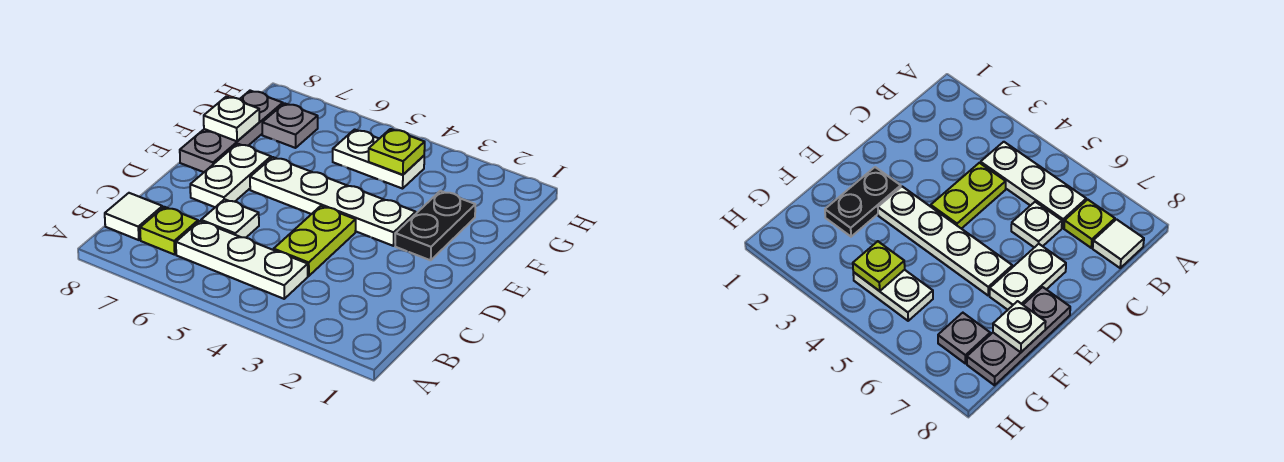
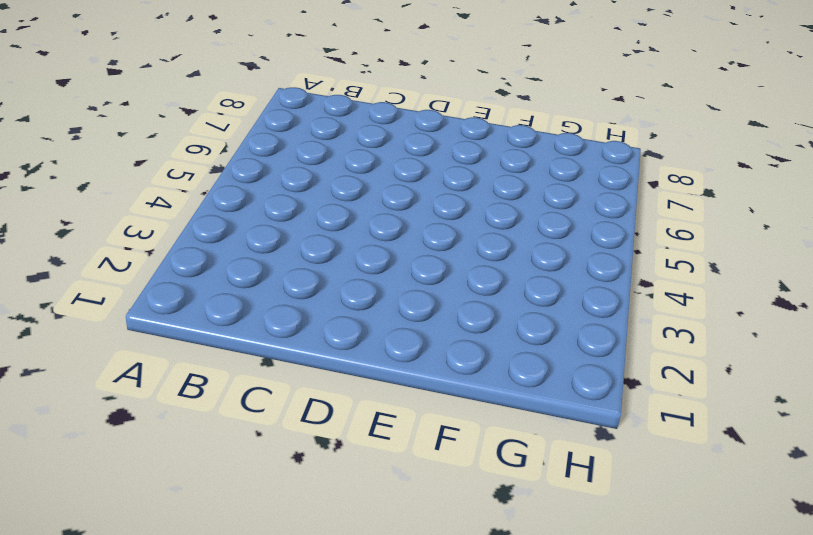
none -> white 1x3 plate [176,221,308,299]
none -> lime 1x1 plate [140,207,198,255]
none -> white 1x1 tile [105,193,163,240]

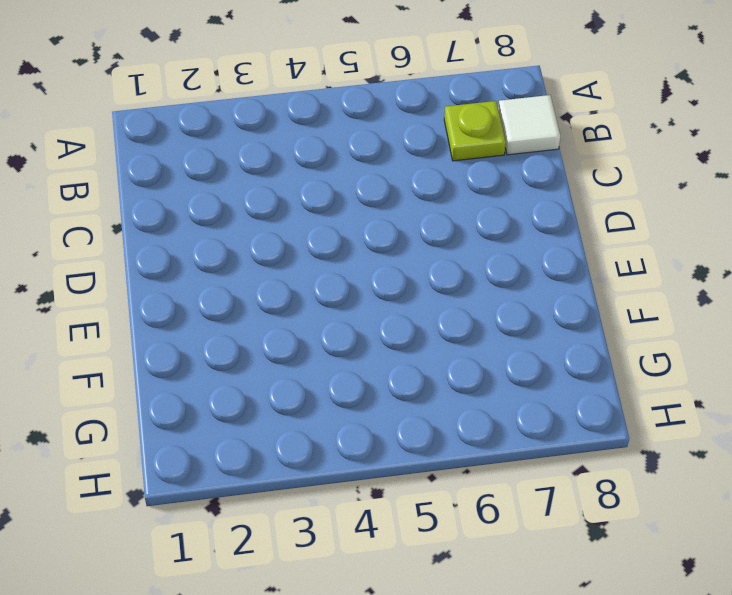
none -> white 1x3 plate [176,221,308,299]
none -> lime 1x2 plate [274,206,356,276]
none -> white 1x1 plate [201,199,259,238]

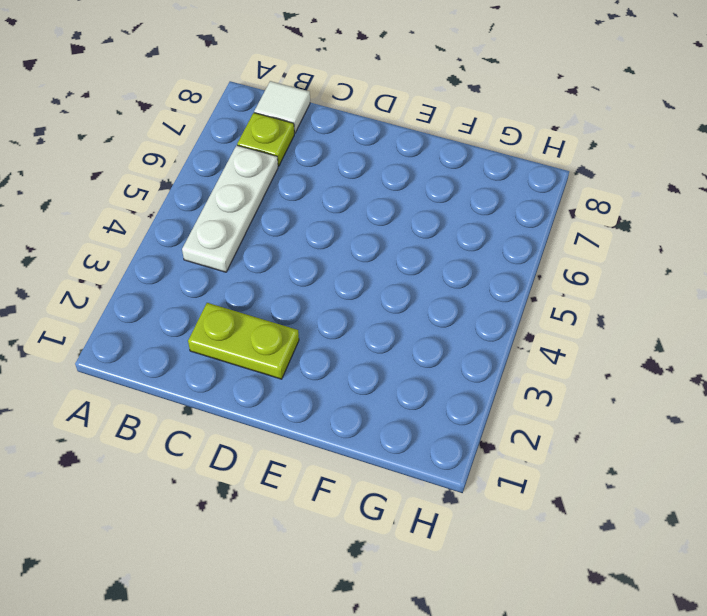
lime 1x2 plate [188,303,299,379] -> lime 1x2 plate moved to [274,206,356,276]
none -> white 1x1 plate [201,199,259,238]
none -> white 1x2 plate [190,144,271,207]
none -> black 1x2 plate [395,191,475,260]

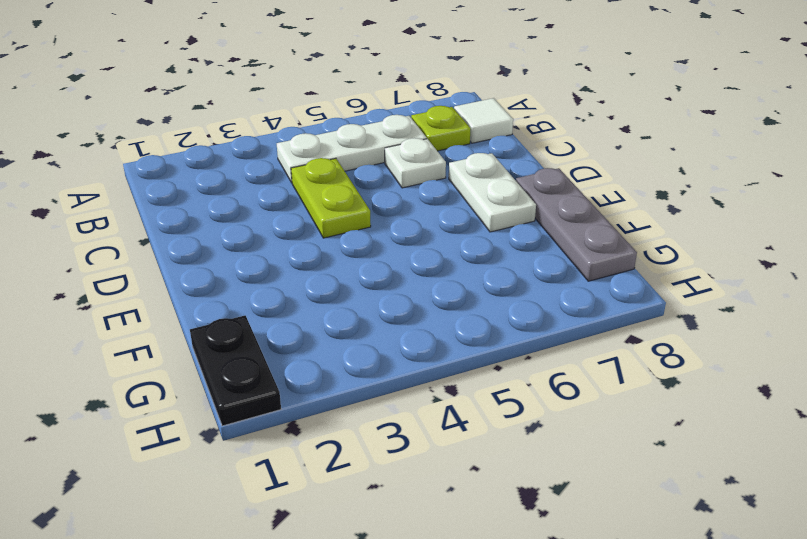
black 1x2 plate [190,316,281,426] -> black 1x2 plate moved to [395,191,475,260]
none -> white 1x4 plate [250,157,416,246]
none -> white 1x2 plate [333,129,424,189]
none -> grey 1x1 plate [262,103,318,148]

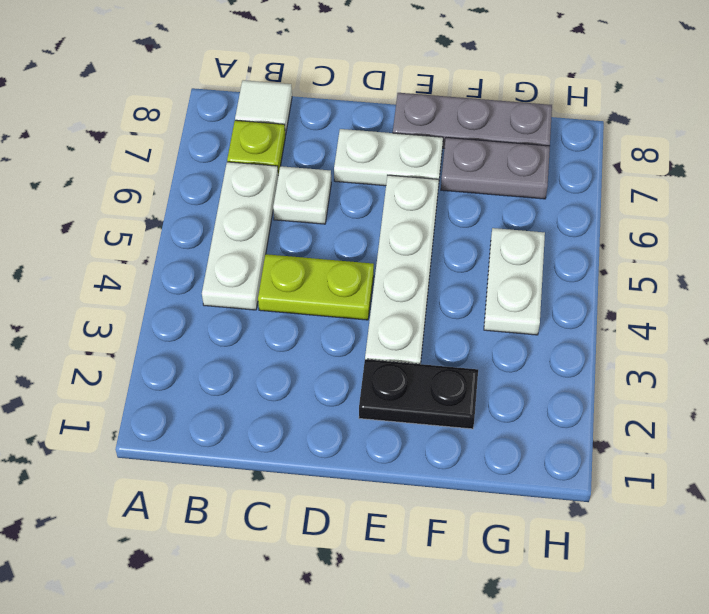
grey 1x2 plate [441,138,550,199] -> grey 1x1 plate [262,103,318,148]
none -> white 1x1 plate [204,96,260,141]
none -> lime 1x1 plate [368,129,425,175]

